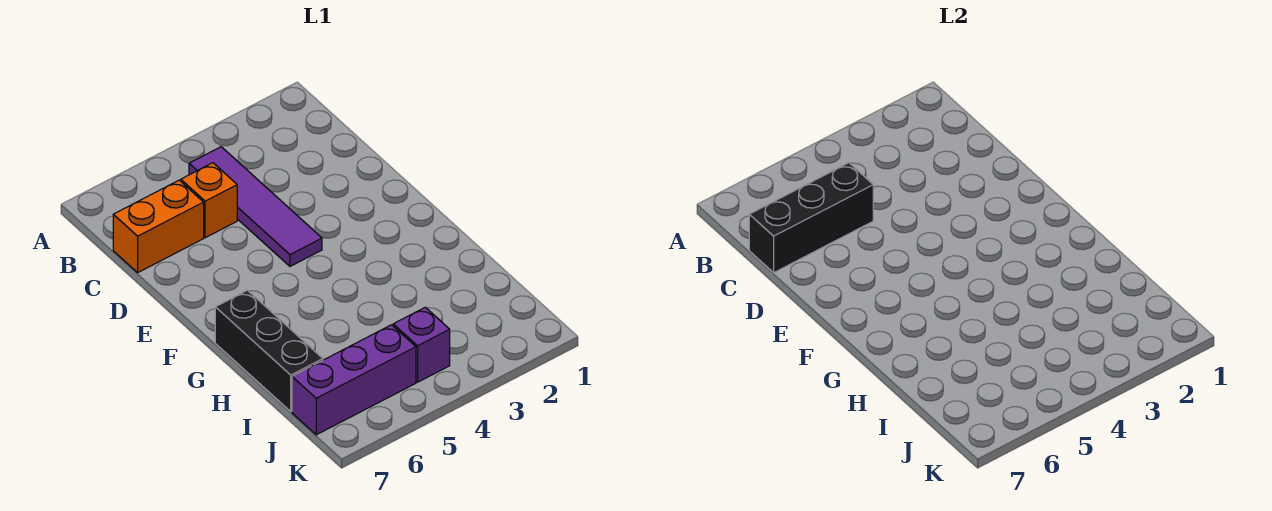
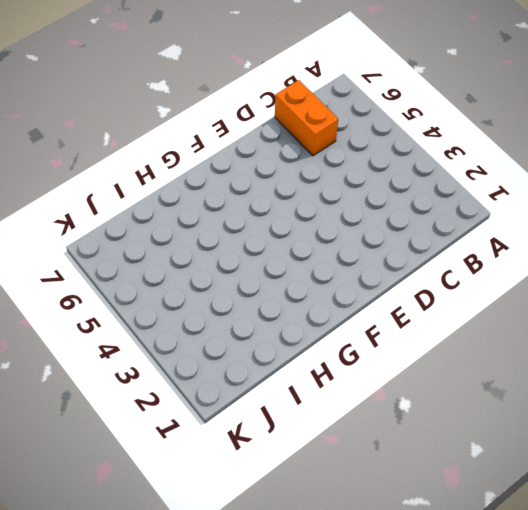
none -> purple 1x4 tile [189,147,322,266]
none -> orange 1x1 brick [181,163,237,238]

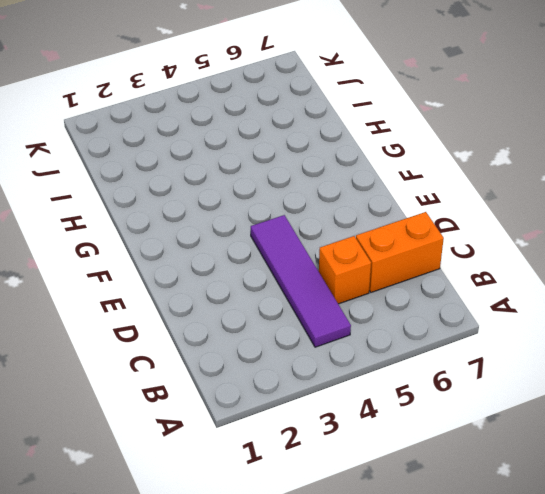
none -> black 1x3 brick [215,290,323,411]
none -> purple 1x1 brick [393,307,450,382]

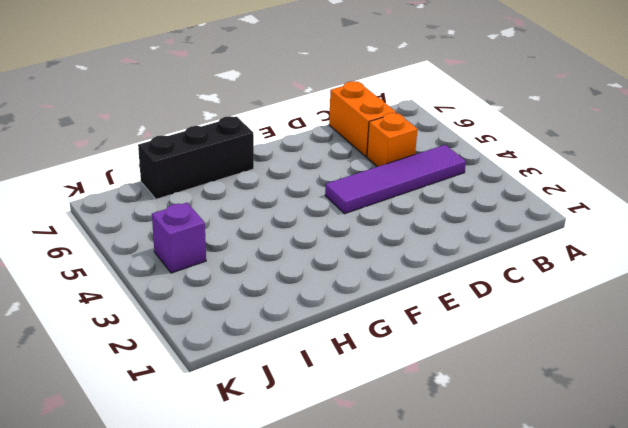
none -> purple 1x3 brick [292,325,416,435]
none -> black 1x3 brick [749,163,873,272]

